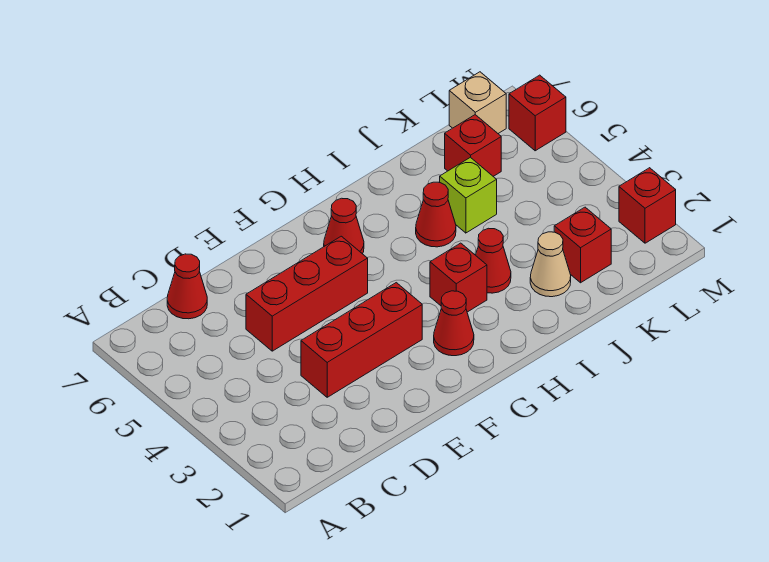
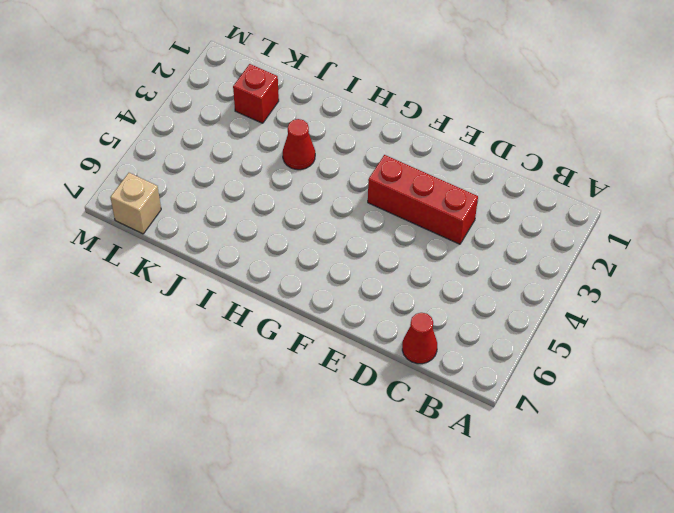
none -> red 1x3 brick [246,236,368,351]
none -> red 1x1 cone [434,291,474,356]
none -> red 1x1 cone [324,198,364,254]

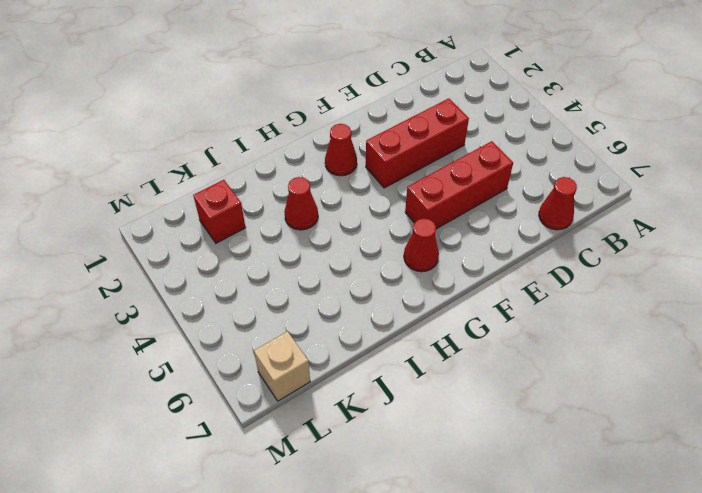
none -> red 1x1 brick [430,243,487,312]
none -> red 1x1 cone [416,182,456,247]
none -> tan 1x1 cone [530,232,571,297]

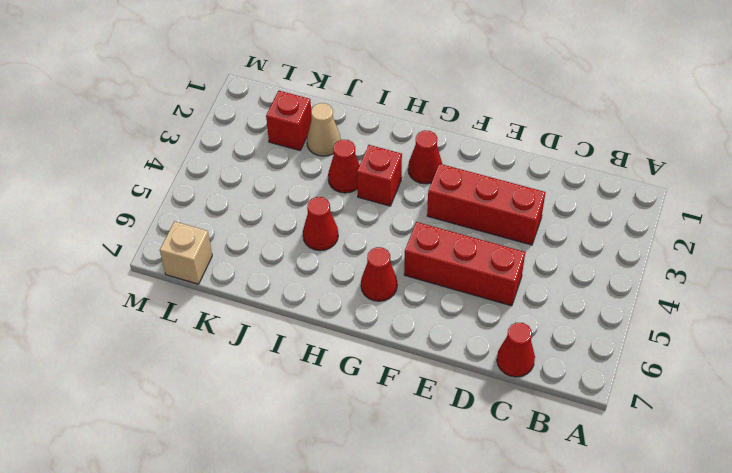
none -> lime 1x1 brick [440,157,497,233]
none -> red 1x1 brick [445,115,501,176]
none -> red 1x1 brick [619,168,676,243]

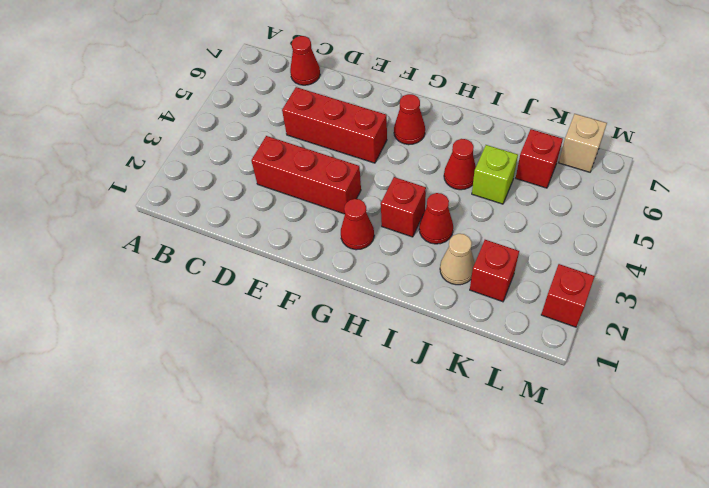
none -> red 1x1 brick [509,75,566,151]

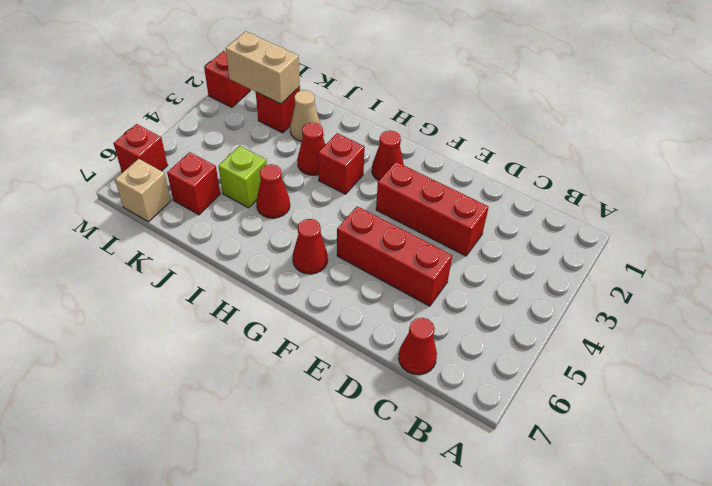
tan 1x2 brick [226,31,300,104] -> none

